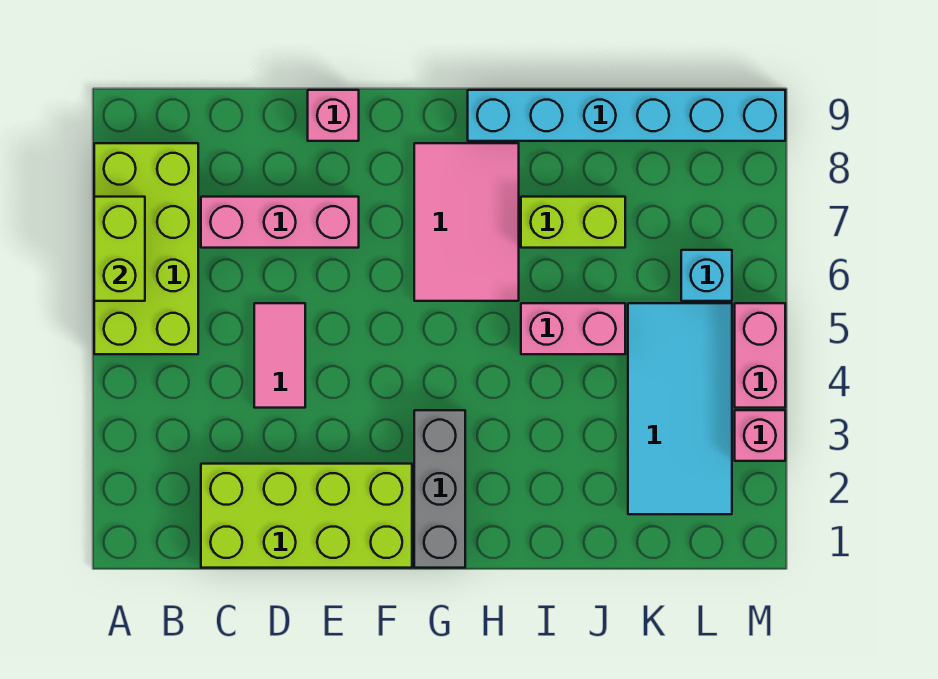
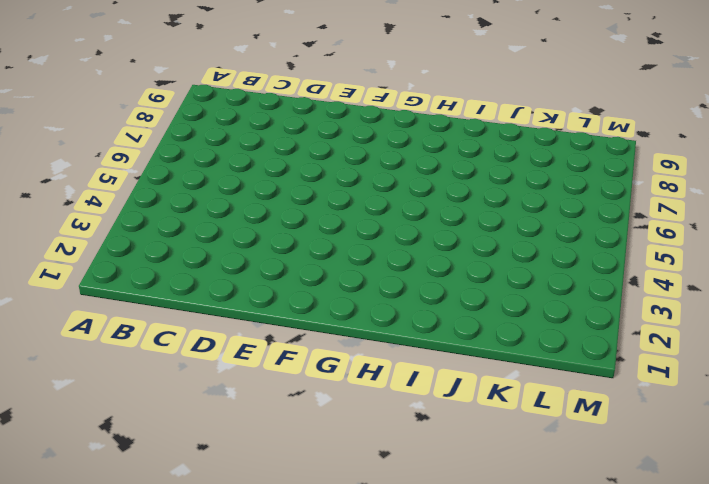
none -> lime 2x4 brick [94,143,198,354]
none -> lime 2x4 brick [201,464,412,568]
none -> pink 1x3 brick [201,197,359,248]

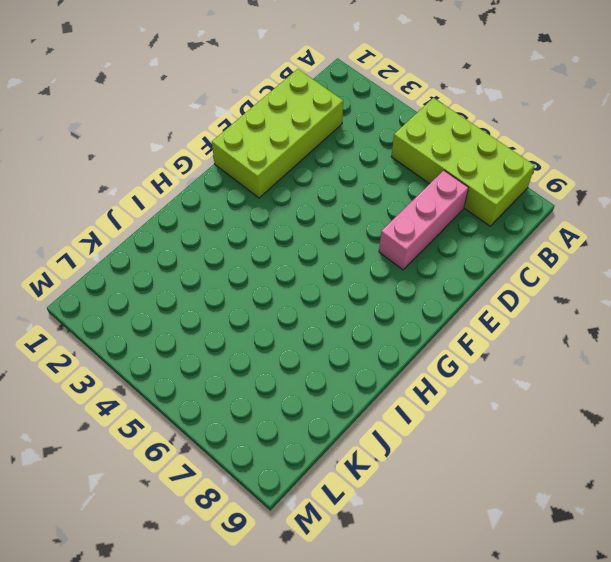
none -> pink 1x2 tile [254,303,305,408]
none -> pink 1x1 brick [308,90,359,141]
none -> grey 1x3 brick [414,410,465,568]

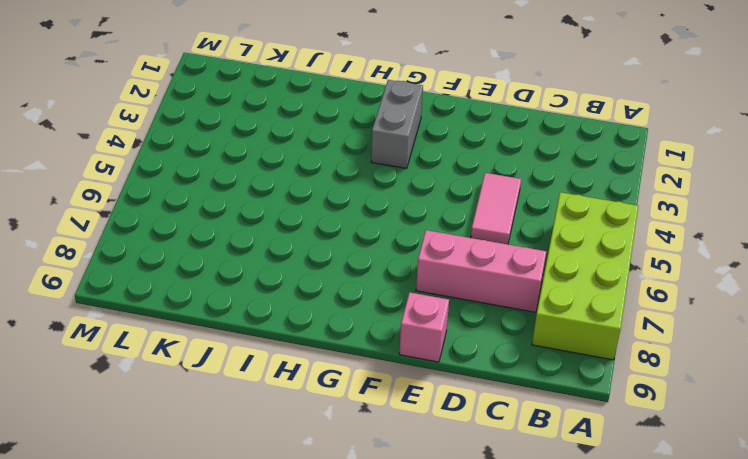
grey 1x2 brick [371,80,423,168] -> grey 1x3 brick [414,410,465,568]
none -> lime 2x4 brick [201,464,412,568]
none -> pink 2x3 tile [414,143,519,301]
none -> cyan 1x6 brick [468,90,785,141]

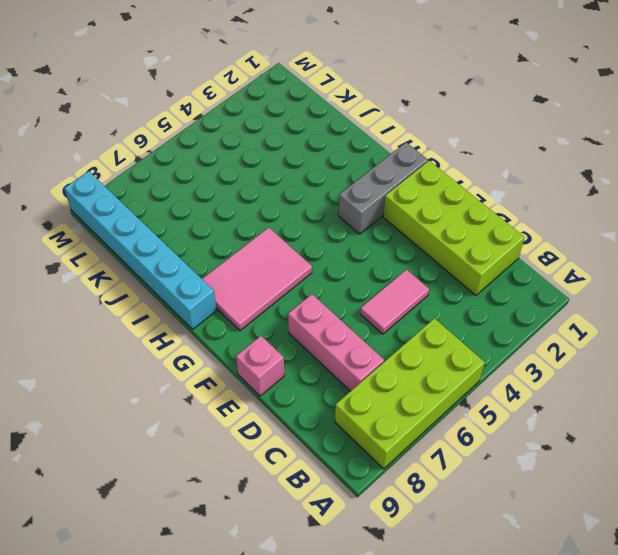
none -> pink 1x2 brick [521,303,625,354]
none -> lime 1x2 brick [521,197,625,248]
none -> cyan 2x4 tile [628,303,732,514]

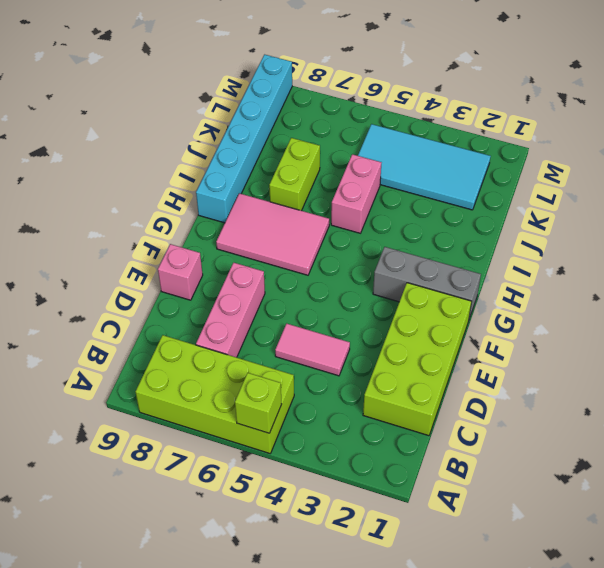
lime 1x1 brick [235,373,281,433] -> none
none -> cyan 1x1 brick [681,250,732,301]
none -> pink 1x1 brick [735,410,785,461]
none -> pink 1x2 brick [735,303,785,408]

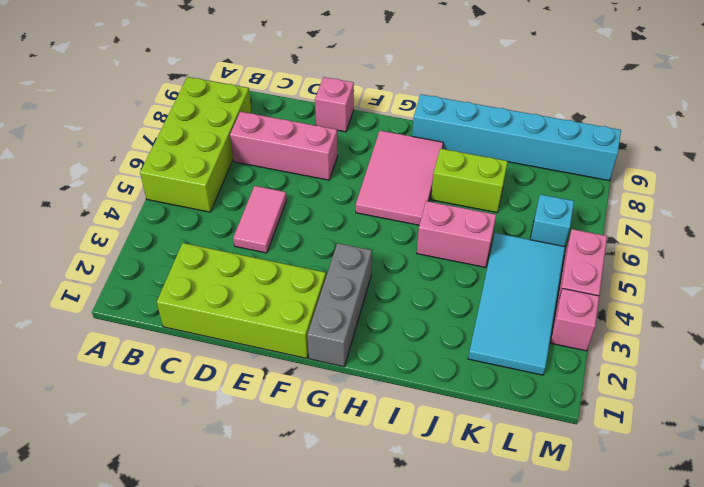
none -> lime 1x2 brick [94,197,145,301]

